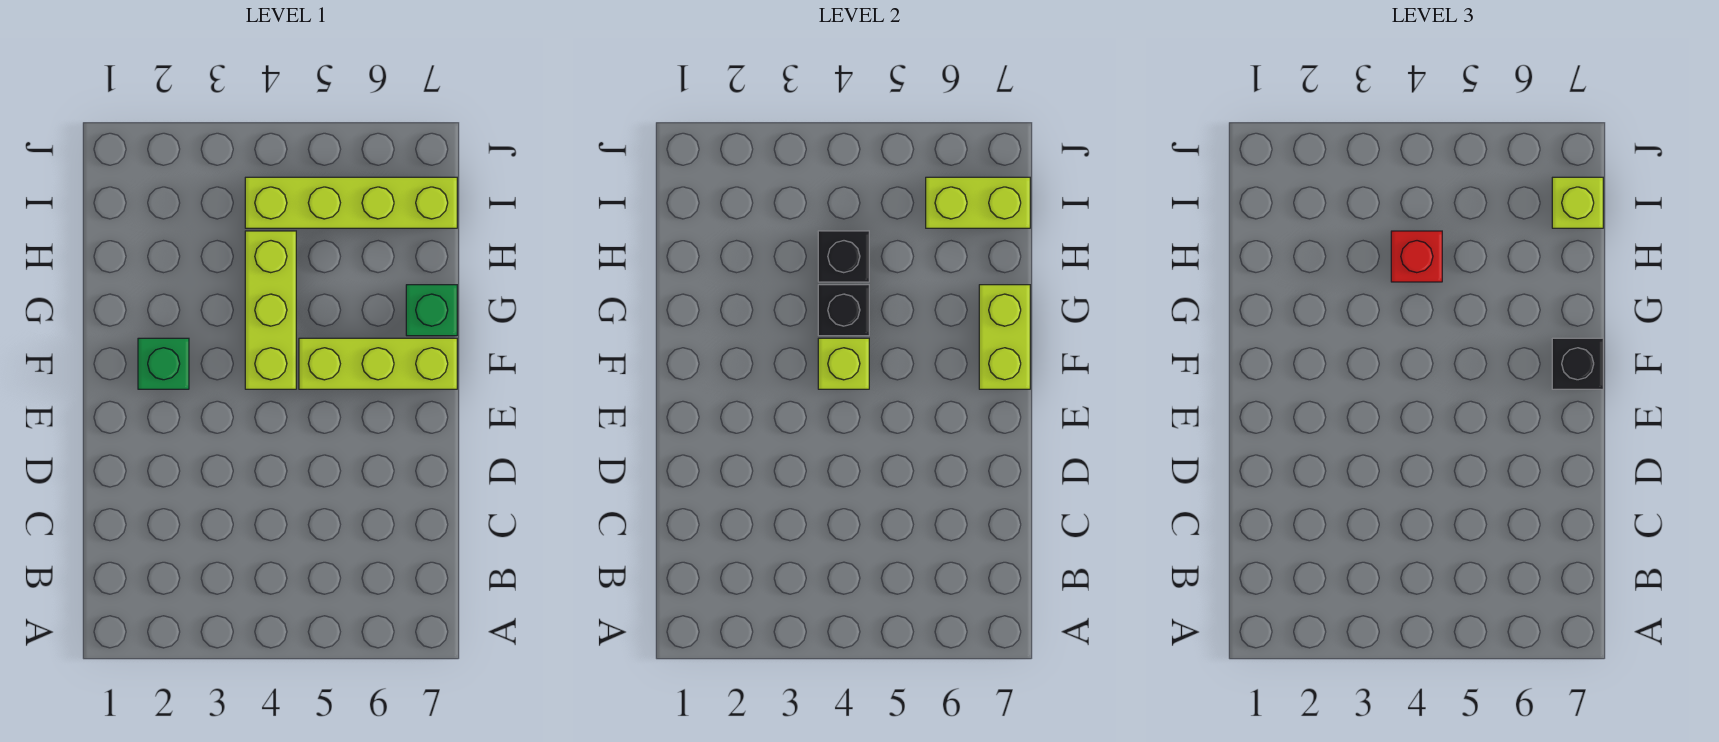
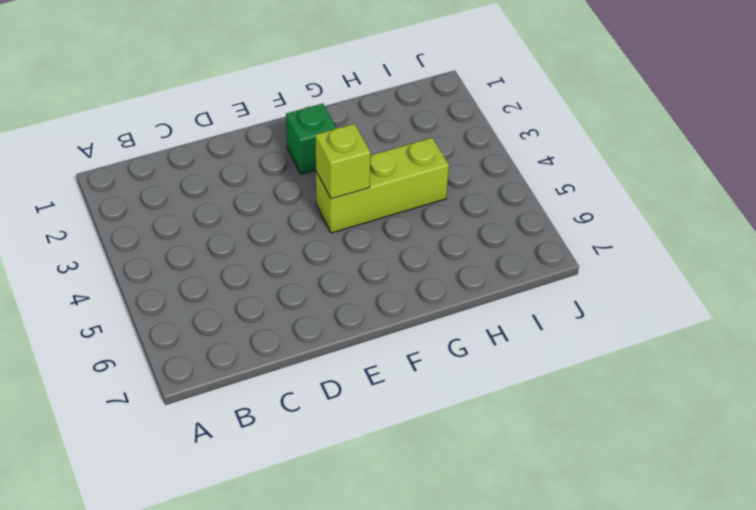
none -> lime 1x3 brick [299,338,457,389]
none -> green 1x1 brick [406,285,457,336]
none -> lime 1x4 brick [245,177,457,228]

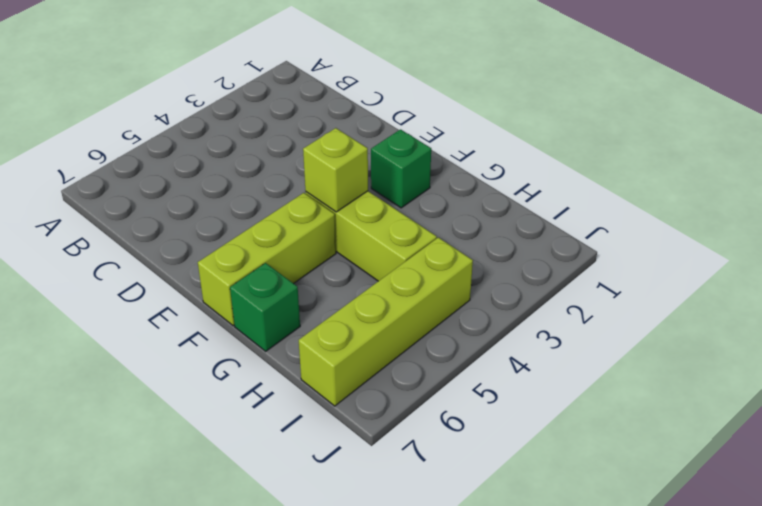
none -> lime 1x2 brick [979,285,1030,389]
none -> black 1x1 brick [818,285,869,336]
none -> black 1x1 brick [818,231,869,282]

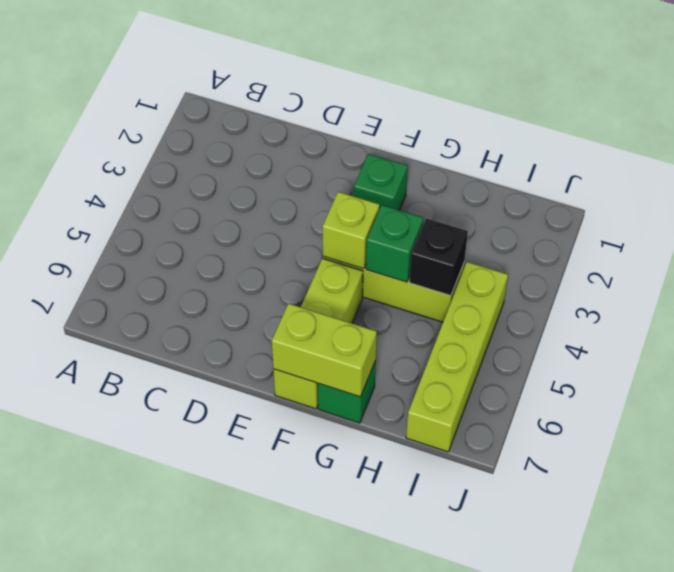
green 1x1 brick [366,205,423,282] -> black 1x1 brick [818,285,869,336]
none -> lime 1x2 brick [926,177,1030,228]
none -> black 1x1 brick [1552,338,1603,389]
none -> red 1x1 brick [1391,231,1442,282]

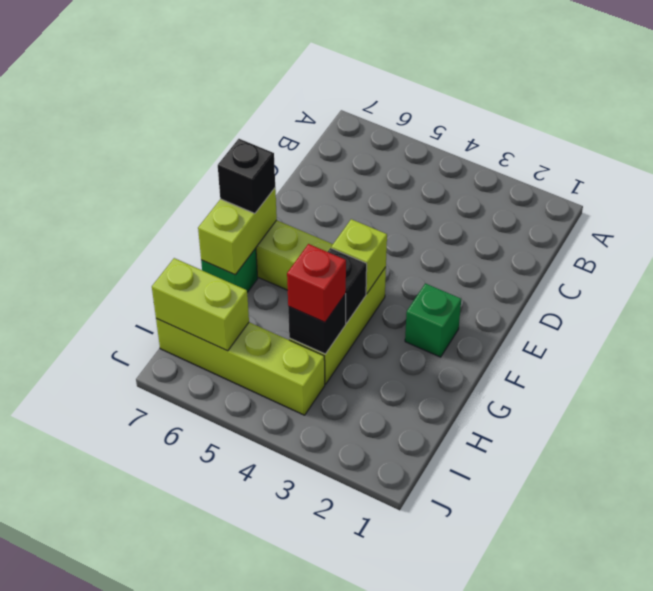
none -> lime 1x1 brick [1552,177,1603,228]

